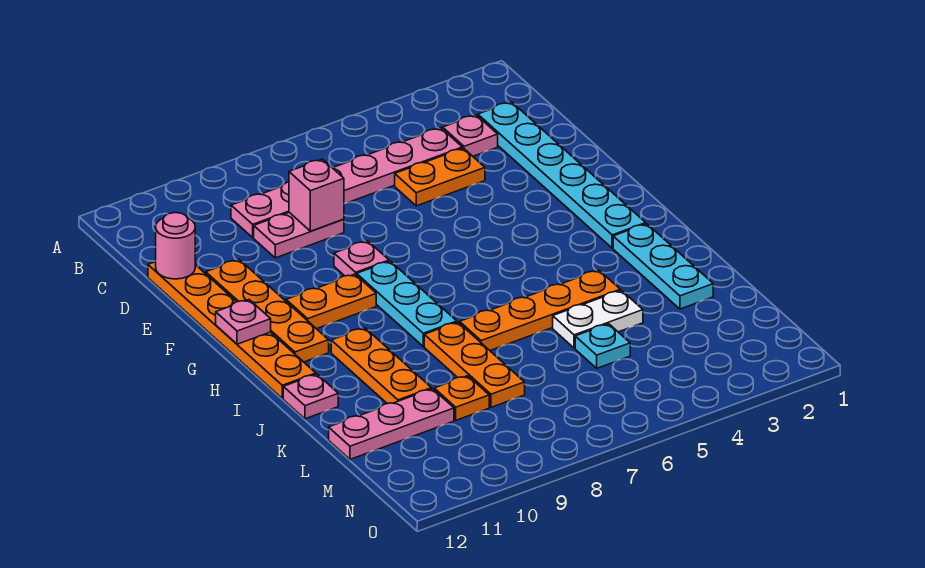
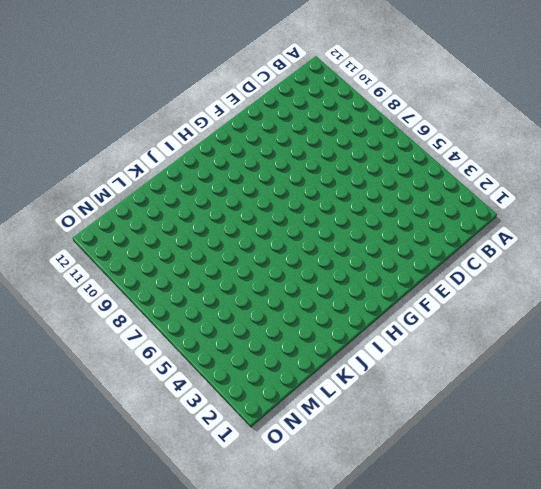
none -> cyan 1x6 plate [478,102,646,248]
none -> pink 1x1 plate [443,115,498,156]
none -> pink 1x6 plate [231,128,462,237]

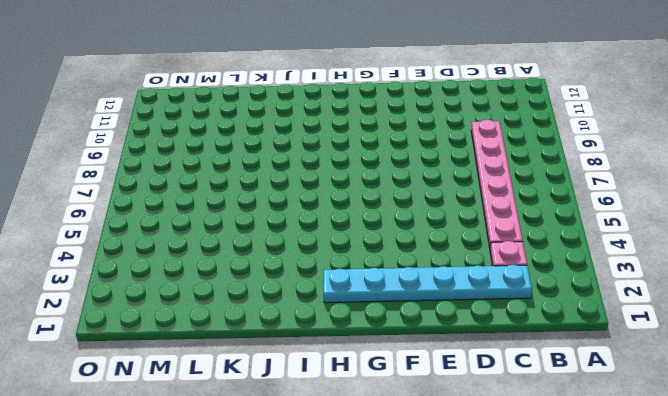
none -> orange 1x2 plate [395,148,485,206]
none -> pink 1x2 plate [254,213,344,258]
none -> orange 1x6 plate [148,262,316,398]

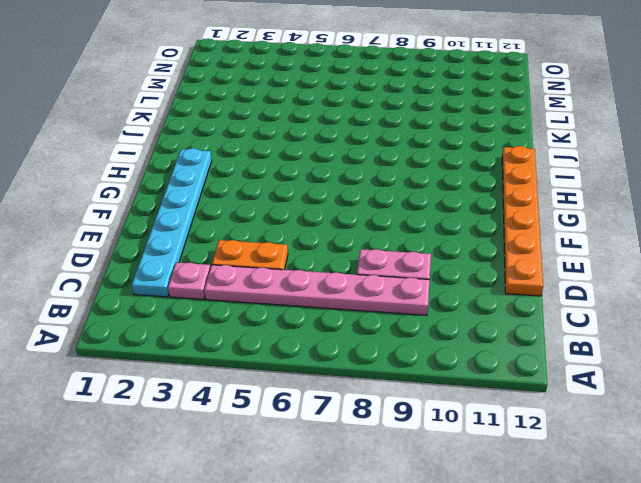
none -> orange 1x4 plate [206,260,329,362]
none -> pink 1x1 plate [334,241,389,276]
none -> cyan 1x3 plate [357,261,457,346]

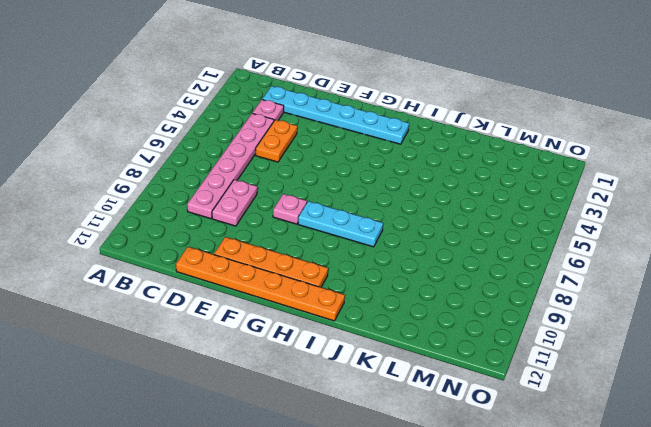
none -> orange 1x2 plate [286,274,376,329]
none -> cyan 1x3 plate [613,224,713,309]
none -> orange 1x3 plate [331,328,431,404]

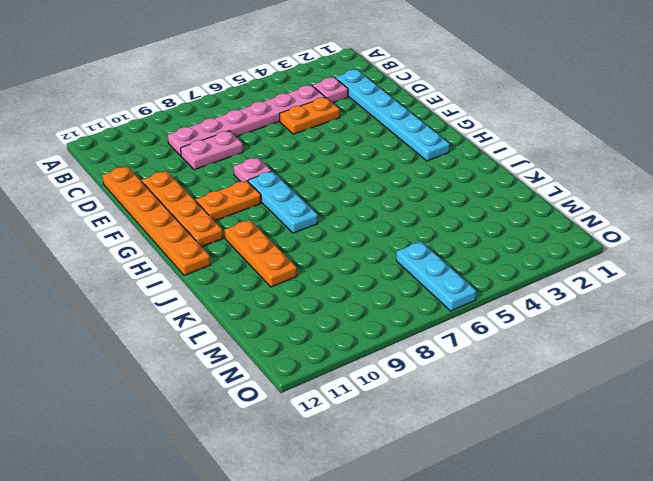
cyan 1x3 plate [396,241,476,311] -> cyan 1x3 plate moved to [613,224,713,309]
none -> orange 1x4 plate [460,270,620,350]
none -> orange 1x3 plate [424,322,525,407]
none -> pink 1x1 plate [283,374,338,419]

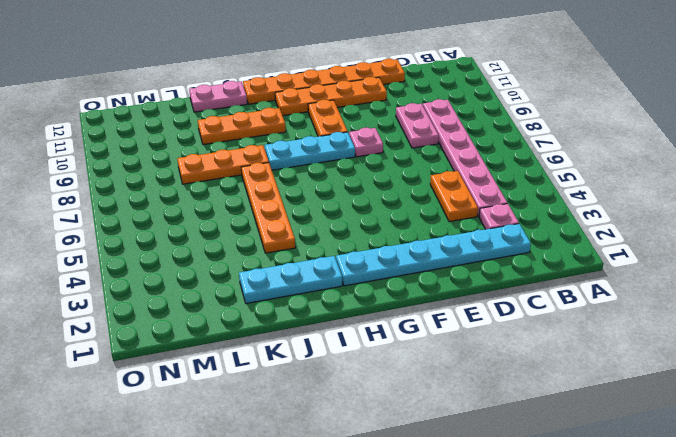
pink 1x2 plate [189,81,247,112] -> pink 1x1 plate [283,374,338,419]
none -> white 1x2 plate [553,290,643,348]
none -> cyan 1x1 plate [575,324,630,368]
none -> orange 1x1 plate [434,376,489,420]

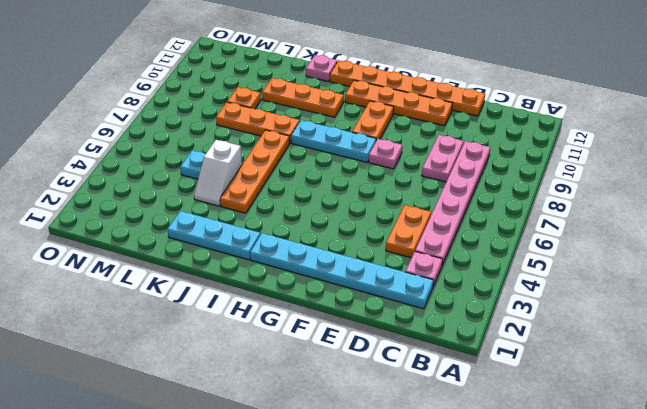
white 1x2 slope [194,140,242,206] -> white 1x2 plate [553,290,643,348]
none -> pink 1x3 plate [329,389,454,459]
none -> pink 1x1 brick [289,159,344,231]
none -> pink 1x1 round brick [156,213,195,279]

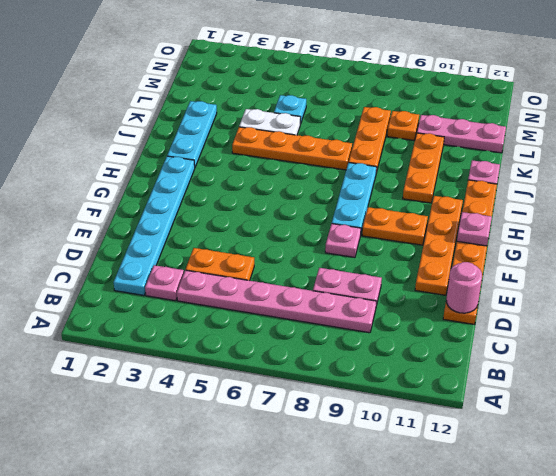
none -> pink 1x1 brick [289,159,344,231]

